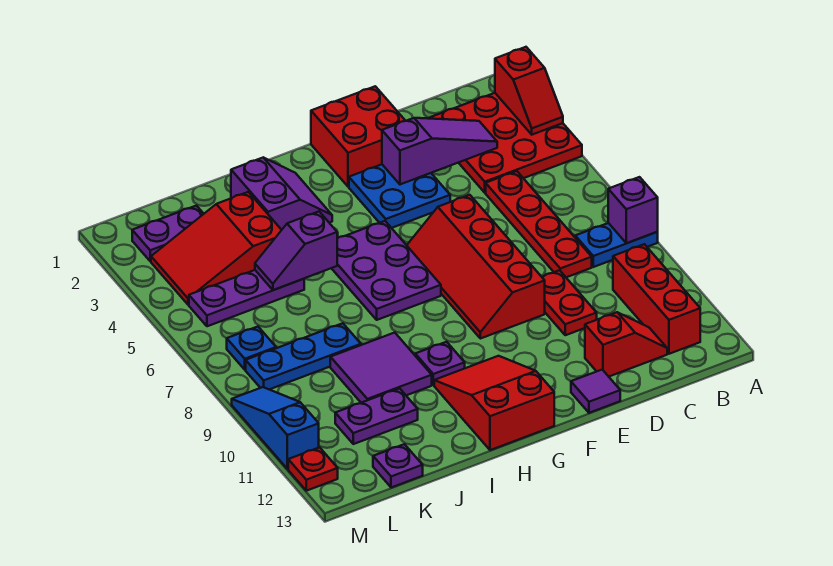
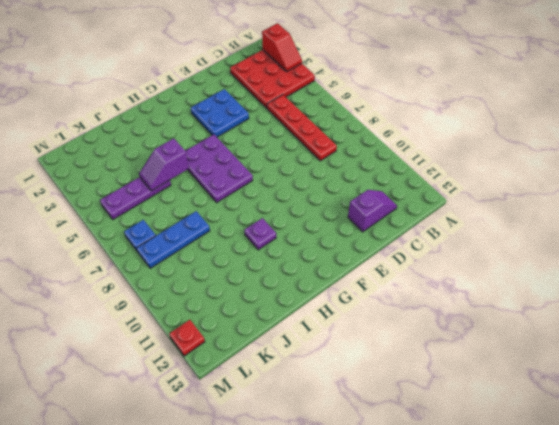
purple 1x2 slope [348,190,397,232] -> red 1x2 slope [585,312,667,376]
none -> blue 1x2 plate [575,223,658,267]
none -> red 1x3 brick [613,244,700,354]
none -> red 1x2 plate [542,270,597,335]

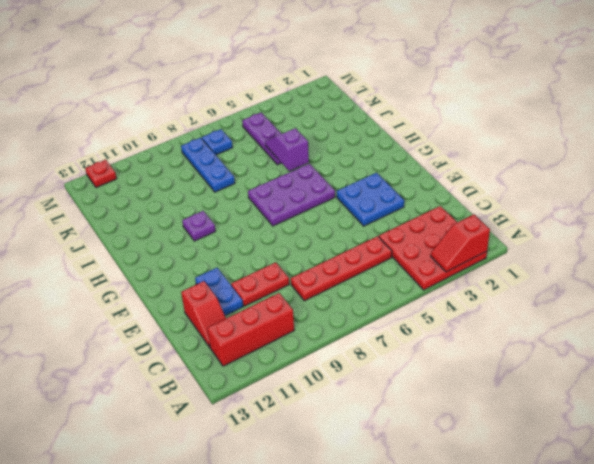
blue 1x2 plate [195,268,243,316] -> blue 1x2 plate moved to [575,223,658,267]
none -> red 2x2 brick [311,86,405,187]
none -> red 2x4 slope [407,195,545,339]
none -> purple 1x1 tile [571,370,620,413]

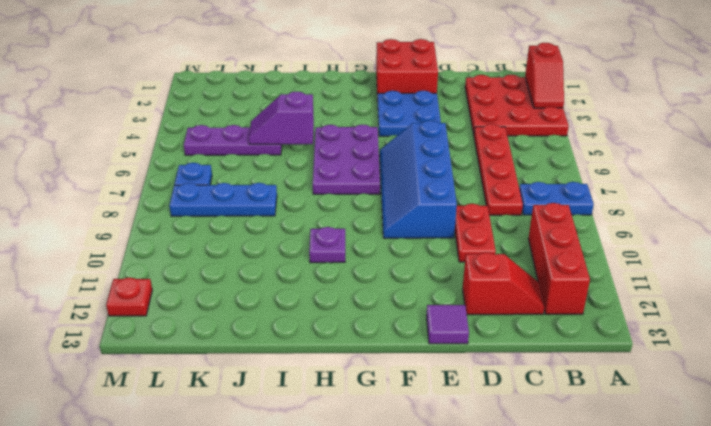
blue 2x4 slope [380,120,457,238] -> red 2x4 slope [407,195,545,339]
none -> red 2x3 slope [434,356,554,450]
none -> purple 2x2 slope [231,158,332,230]
none -> purple 2x2 tile [330,333,432,403]

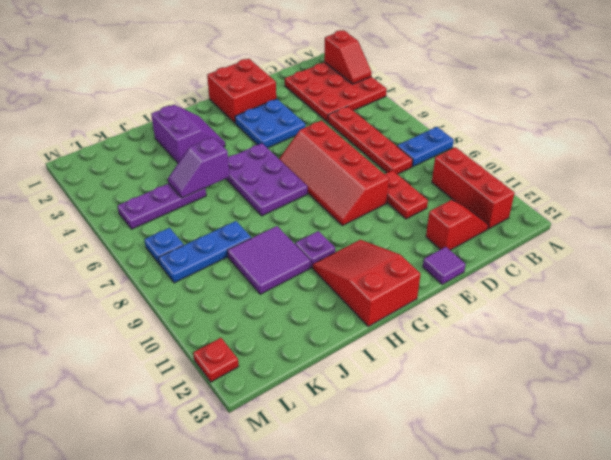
none -> red 2x3 slope [151,192,281,305]
none -> purple 1x2 plate [335,388,418,444]
none -> purple 1x2 plate [132,206,204,261]

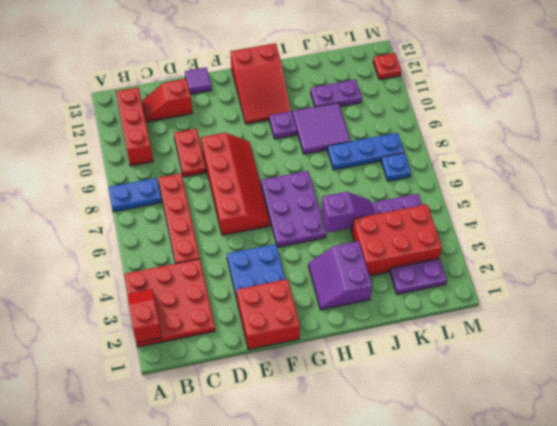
red 2x3 brick [352,204,442,276] -> red 2x3 slope [151,192,281,305]
none -> purple 1x1 plate [373,444,423,488]
none -> blue 1x3 slope [232,387,319,469]
none -> purple 1x1 brick [608,177,658,243]

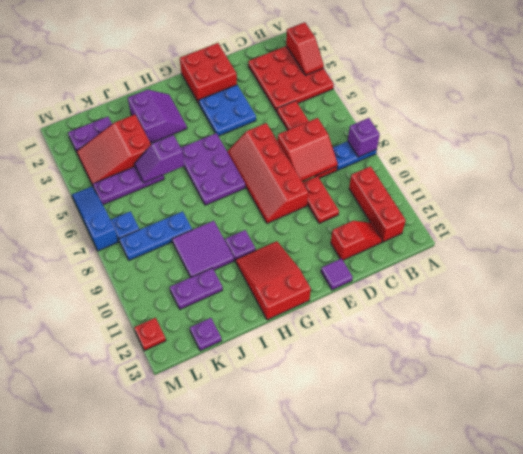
red 2x2 slope [278,118,338,181] -> none
blue 1x3 slope [72,186,118,251] -> blue 1x3 slope moved to [232,387,319,469]
none -> purple 1x3 slope [382,118,497,184]

